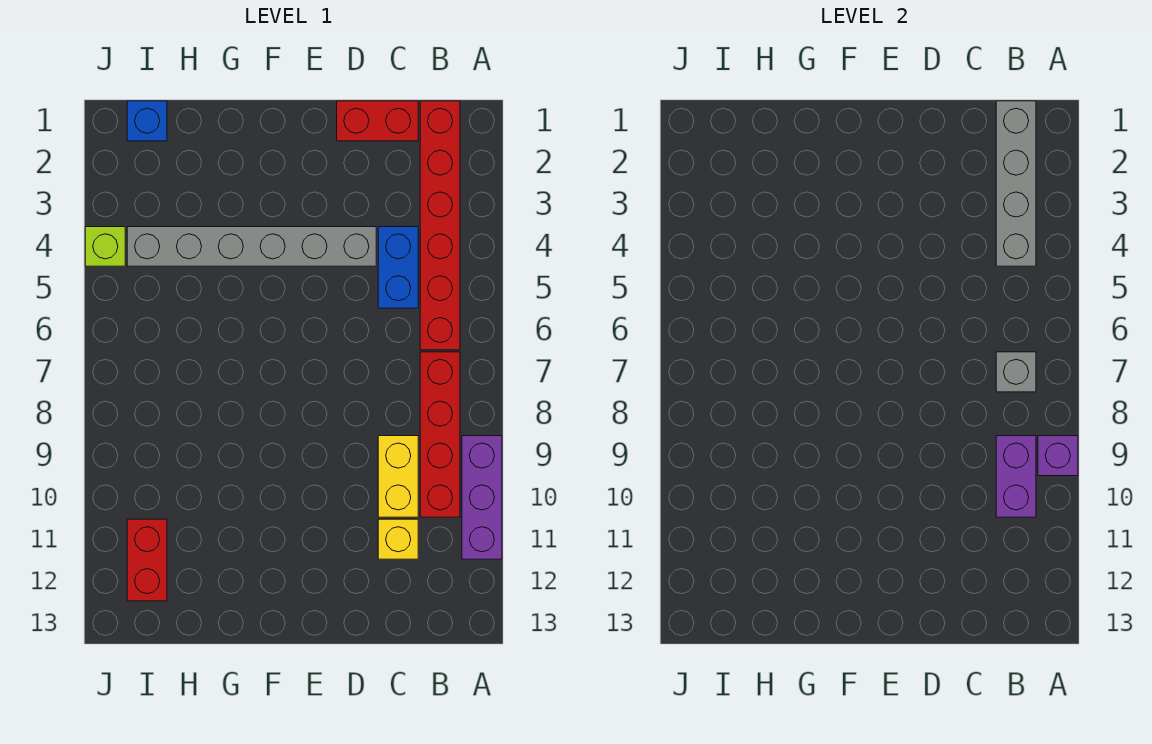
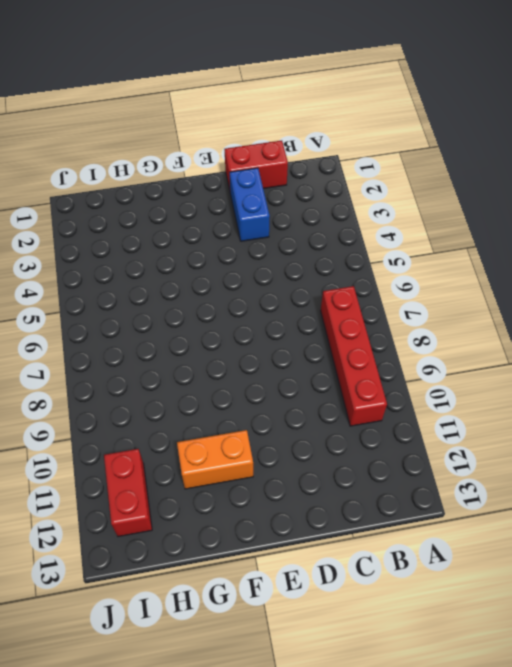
blue 1x2 brick [230,168,270,241] -> blue 1x2 brick moved to [378,227,418,308]
orange 1x2 brick [177,430,253,489] -> none
none -> purple 1x3 brick [462,436,502,559]
none -> red 1x6 brick [420,101,460,350]
none -> yellow 1x2 brick [378,436,418,517]

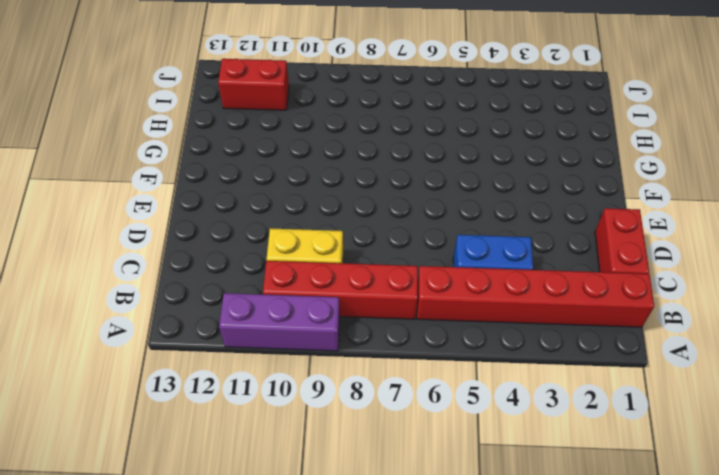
none -> yellow 1x1 brick [378,519,418,559]
none -> grey 1x6 brick [127,227,376,266]
none -> blue 1x1 brick [127,101,167,141]

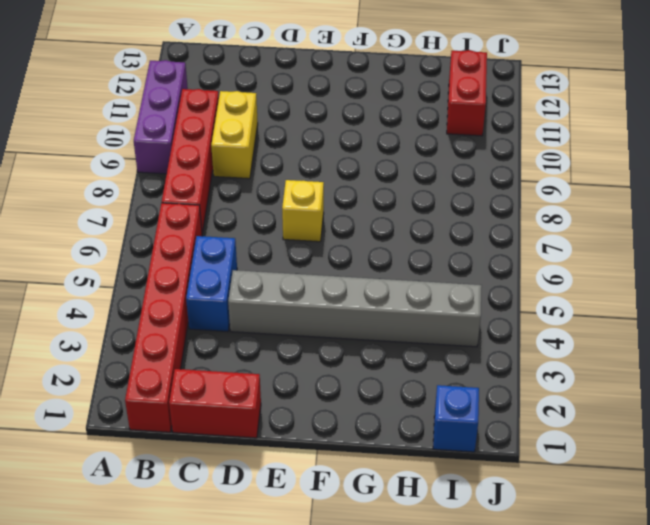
yellow 1x1 brick [282,180,324,242] -> yellow 1x1 brick moved to [378,519,418,559]
none -> lime 1x1 brick [85,227,125,266]
none -> purple 1x1 brick [1038,436,1078,476]
none -> grey 1x4 brick [996,101,1036,266]

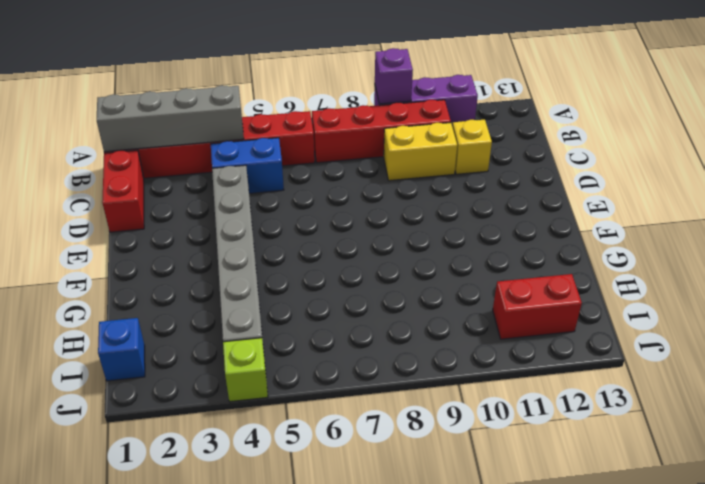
none -> grey 1x1 brick [996,352,1036,392]
none -> purple 1x2 brick [996,436,1036,517]

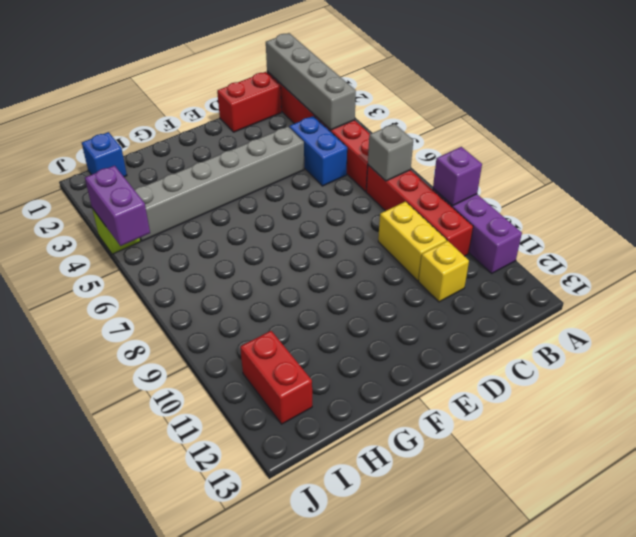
purple 1x2 brick [85,166,150,246] -> purple 1x2 brick moved to [996,436,1036,517]

